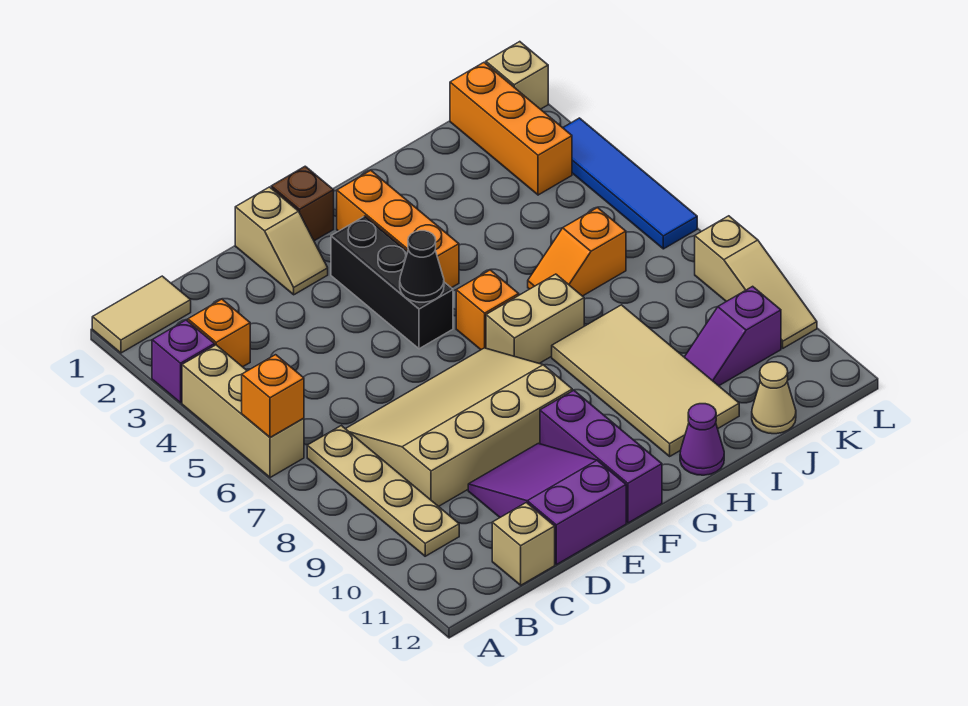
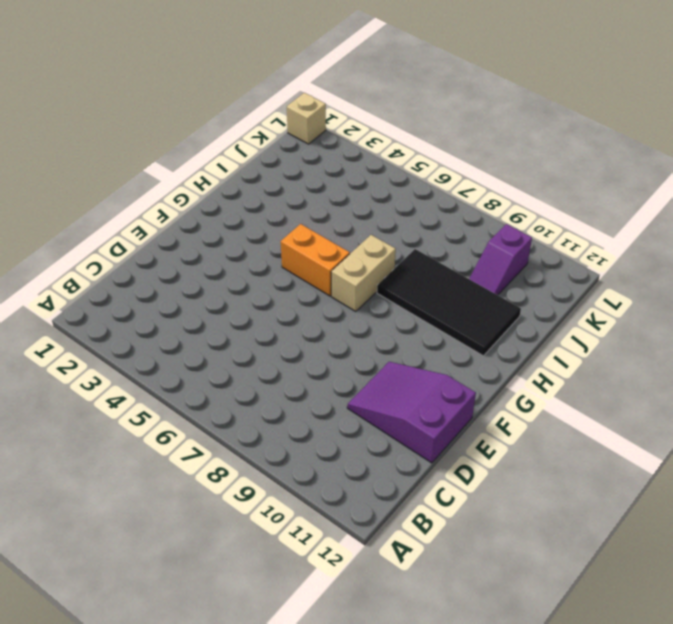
orange 1x2 brick [281,224,350,296] -> orange 1x1 brick [456,270,519,350]
black 2x4 tile [377,249,521,356] -> tan 2x4 tile [552,305,739,456]
none -> tan 1x2 tile [92,276,191,353]
none -> purple 1x1 brick [152,320,215,403]
none -> tan 1x3 brick [182,345,304,478]

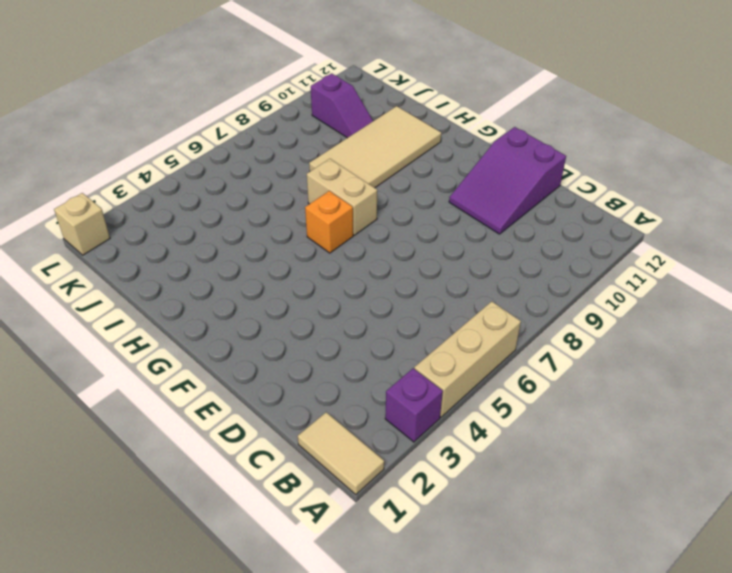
none -> orange 1x1 brick [188,299,250,367]
none -> tan 1x4 plate [307,426,459,556]
none -> tan 3x4 slope [346,348,572,506]

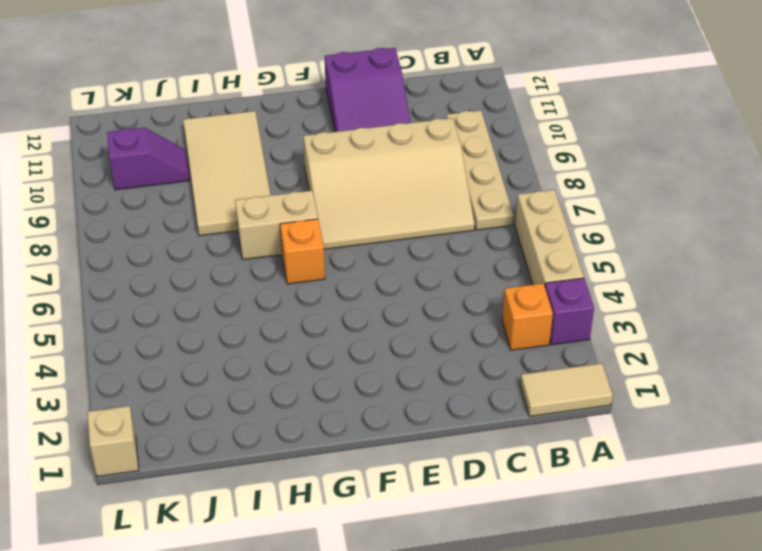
none -> tan 1x1 brick [492,503,555,585]
none -> tan 1x2 slope [235,187,328,295]
none -> brown 1x1 brick [271,166,334,241]

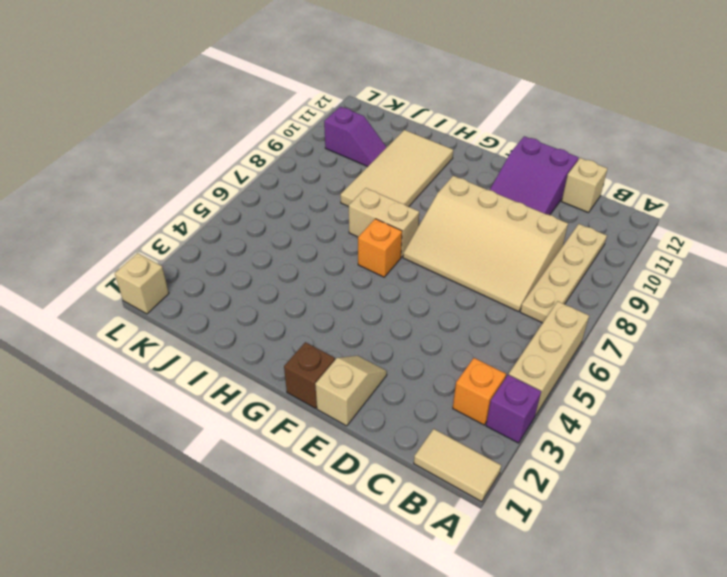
none -> black 1x3 brick [331,216,453,349]
none -> purple 1x3 brick [540,390,662,523]
none -> orange 1x3 brick [337,170,459,288]

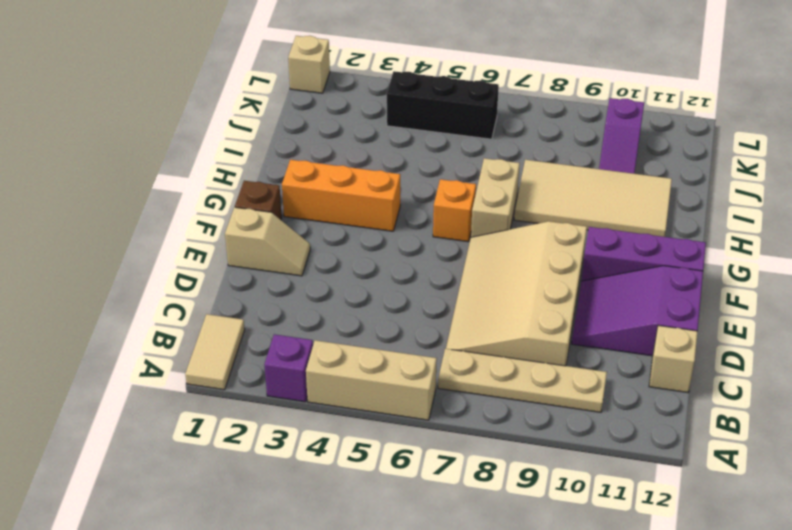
black 1x3 brick [387,71,499,139] -> black 1x3 brick moved to [331,216,453,349]
none -> orange 1x1 brick [188,299,250,367]
none -> purple 1x1 cone [680,404,724,475]
none -> orange 1x2 slope [528,208,626,296]

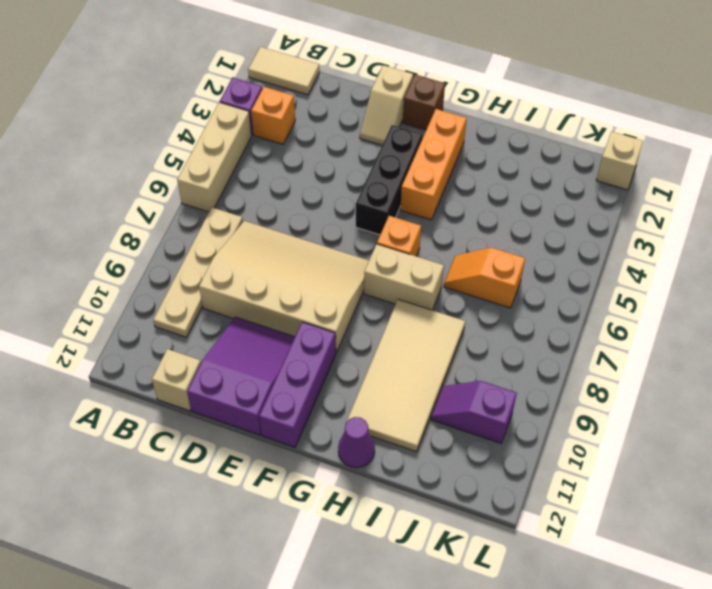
none -> tan 1x1 cone [752,362,796,434]
none -> orange 1x3 brick [450,63,572,195]
none -> blue 1x4 tile [563,118,697,249]

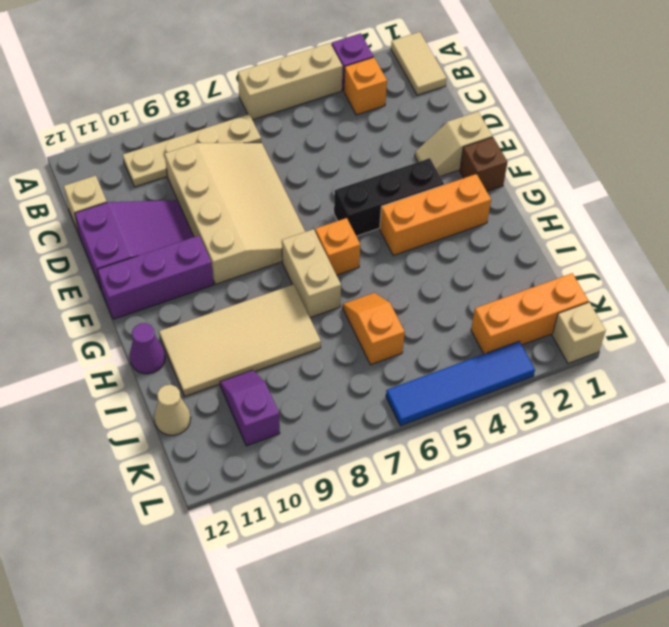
none -> tan 1x3 slope [695,216,817,348]
none -> orange 1x1 brick [242,355,304,438]
none -> black 1x1 cone [400,231,444,302]

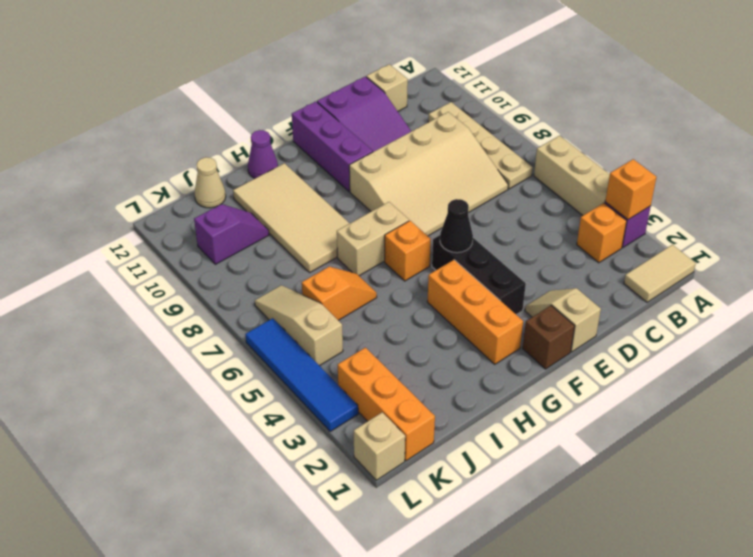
orange 1x1 brick [605,159,656,220] -> orange 1x1 brick moved to [242,355,304,438]
tan 1x3 slope [255,285,343,366] -> tan 1x3 slope moved to [695,216,817,348]

